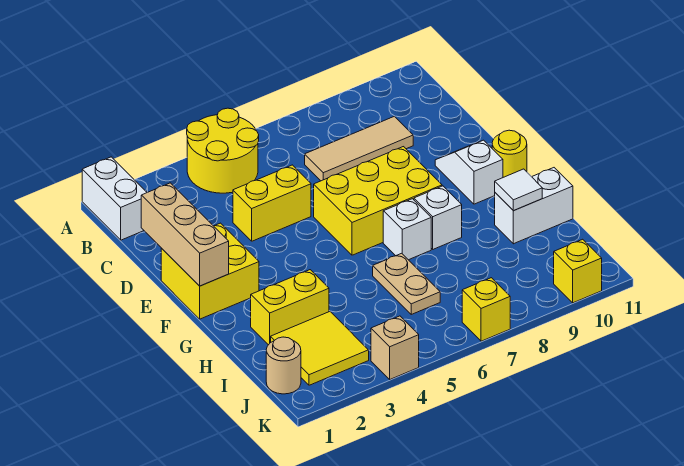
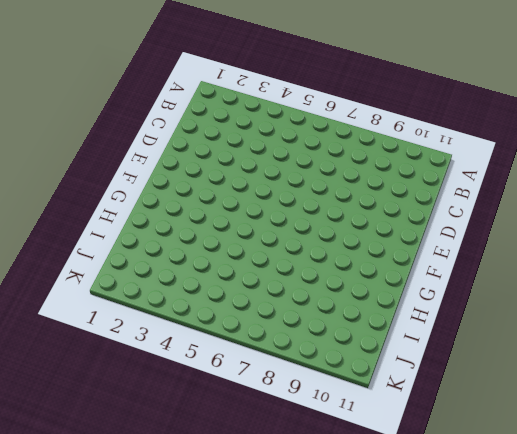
none -> white 1x2 brick [82,157,147,240]
none -> yellow 2x2 round brick [187,108,259,193]
none -> tan 1x3 tile [305,116,413,181]

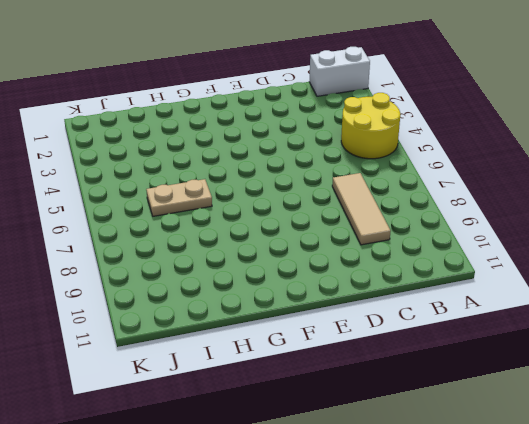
none -> yellow 1x2 brick [233,165,311,241]
none -> yellow 2x2 brick [161,223,259,319]
none -> yellow 2x3 brick [314,147,442,255]

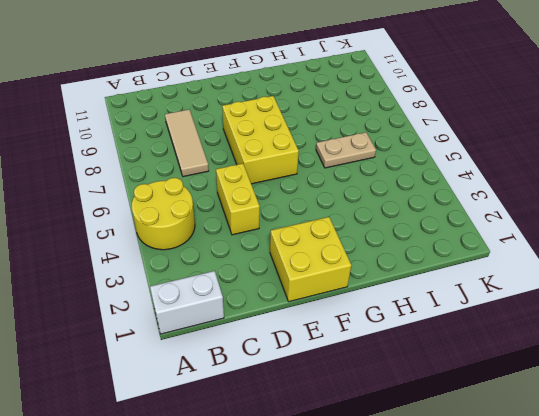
none -> white 1x2 slope [435,140,503,204]
none -> yellow 1x1 round brick [492,130,527,177]
none -> white 1x1 brick [383,199,431,260]

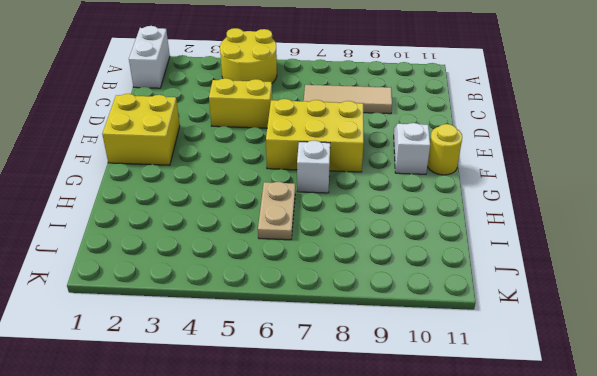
none -> white 1x1 brick [414,186,462,249]
none -> yellow 1x2 brick [251,270,329,345]
none -> white 1x2 brick [495,168,573,244]

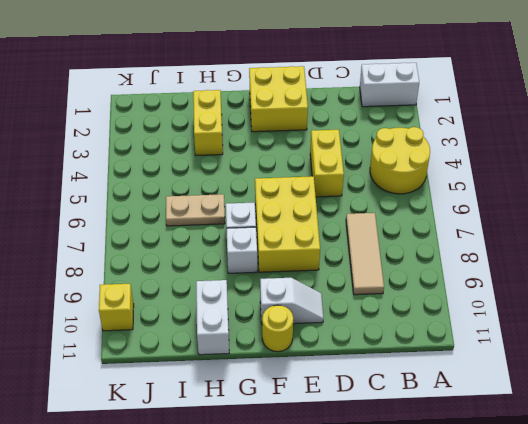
none -> yellow 2x2 tile [271,312,369,385]
none -> tan 1x1 round brick [266,337,301,394]
none -> tan 1x1 brick [371,316,419,379]

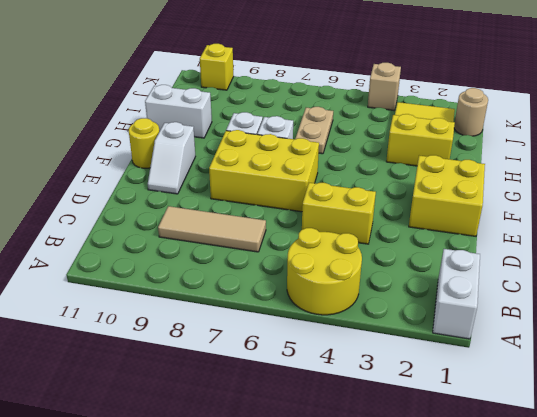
none -> yellow 1x1 brick [462,278,510,341]
none -> tan 1x3 brick [141,183,229,286]
none -> white 1x1 tile [495,169,542,211]

